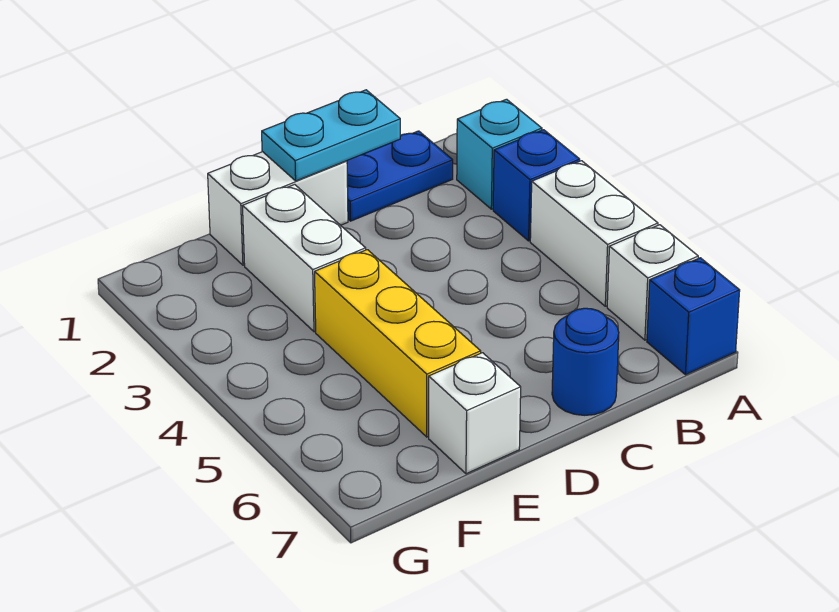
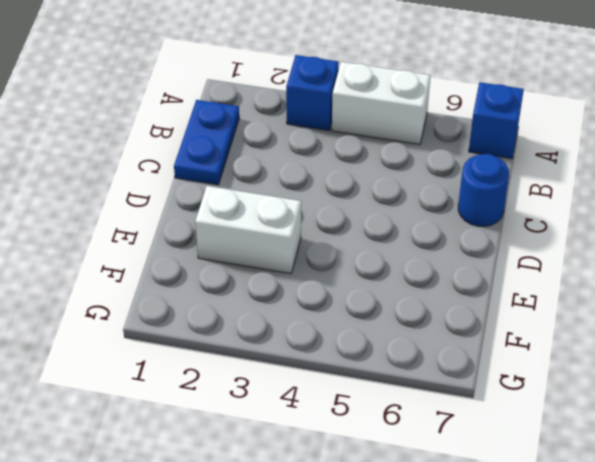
none -> cyan 1x1 brick [457,99,542,209]
none -> white 1x1 brick [607,225,698,340]
none -> white 1x2 brick [208,152,348,265]

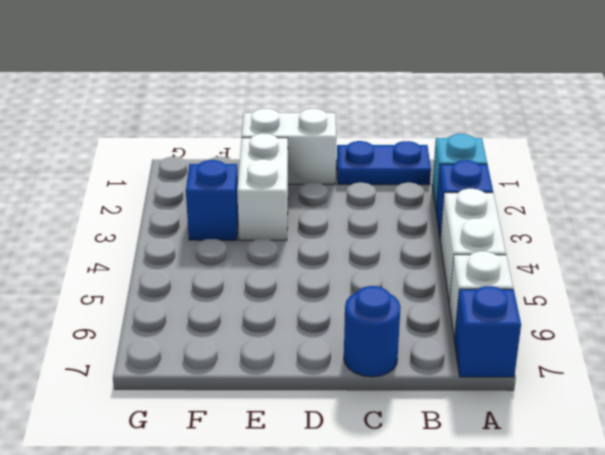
blue 1x1 brick [186,160,238,240] -> none
none -> yellow 1x3 brick [315,250,481,437]
none -> white 1x1 brick [429,353,521,474]
none -> cyan 1x2 plate [262,90,400,181]

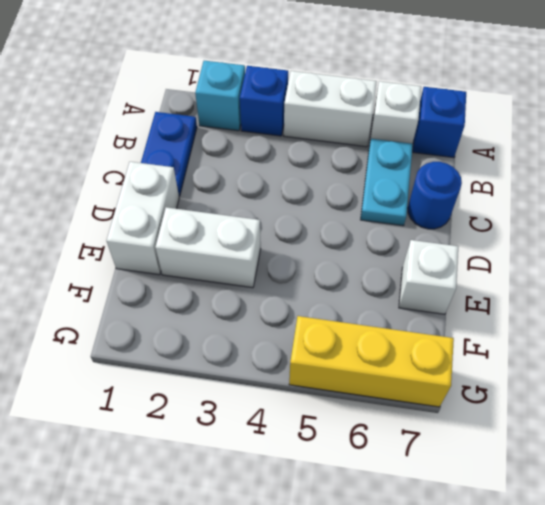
cyan 1x2 plate [361,139,413,226] -> cyan 1x2 plate moved to [262,90,400,181]
yellow 1x3 brick [289,316,454,407] -> yellow 1x3 brick moved to [315,250,481,437]

